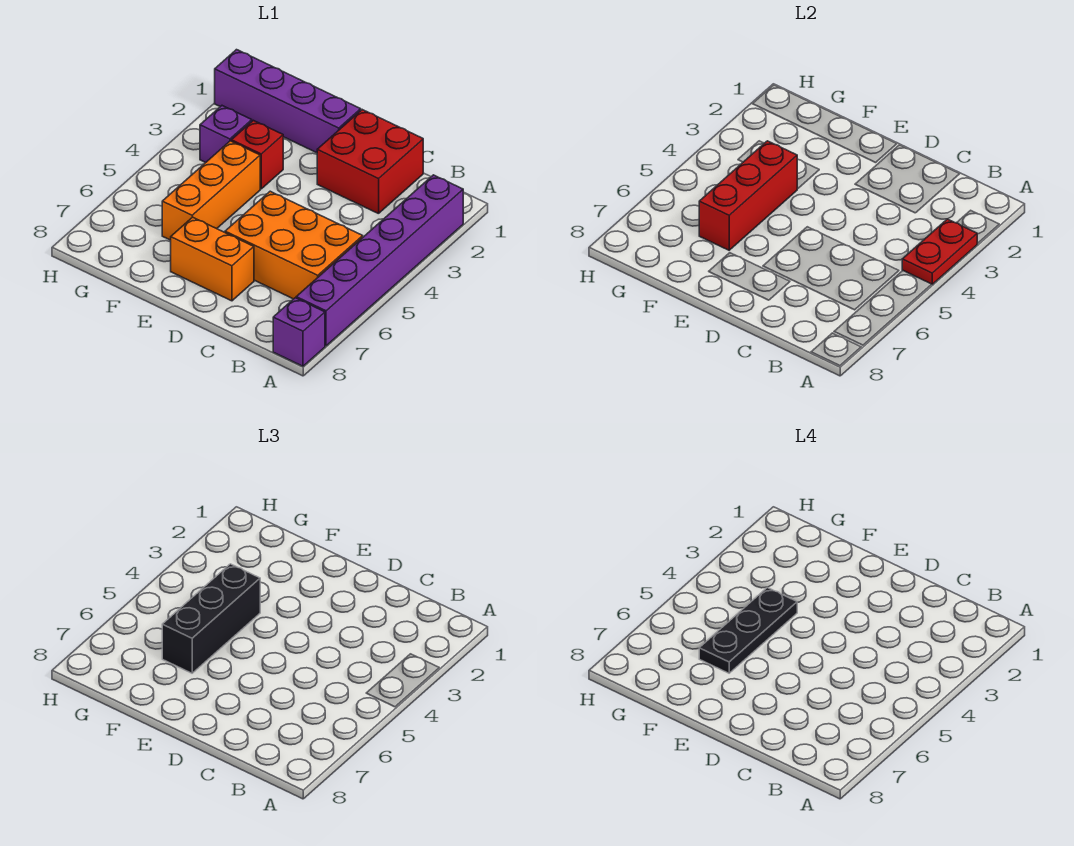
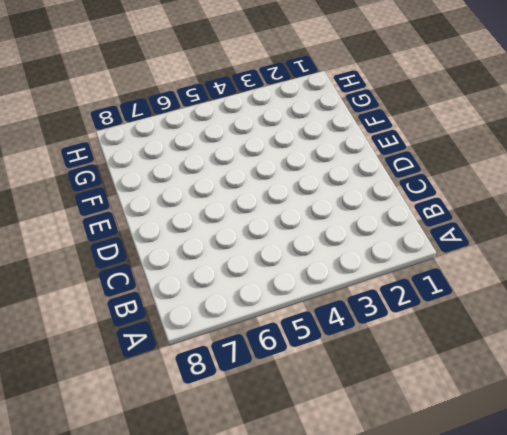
none -> purple 1x6 brick [296,175,463,346]
none -> purple 1x1 brick [273,298,325,366]
none -> orange 2x3 brick [225,191,363,299]

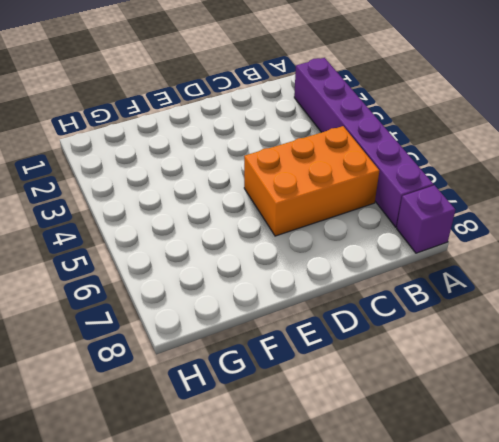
none -> red 2x2 brick [317,110,423,214]
none -> orange 1x2 brick [171,217,254,301]
none -> purple 1x4 brick [215,50,361,153]

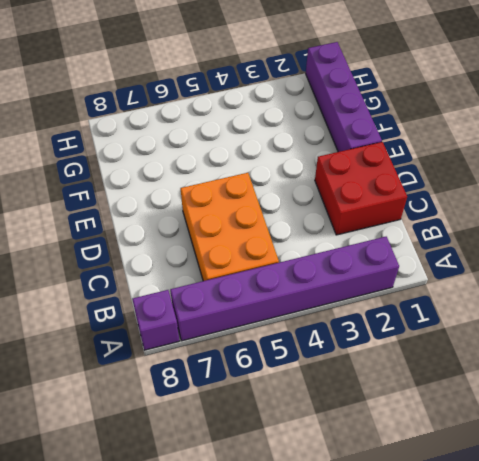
none -> orange 1x2 brick [171,217,254,301]
none -> red 1x1 brick [231,120,283,189]
none -> orange 1x3 brick [162,141,260,240]

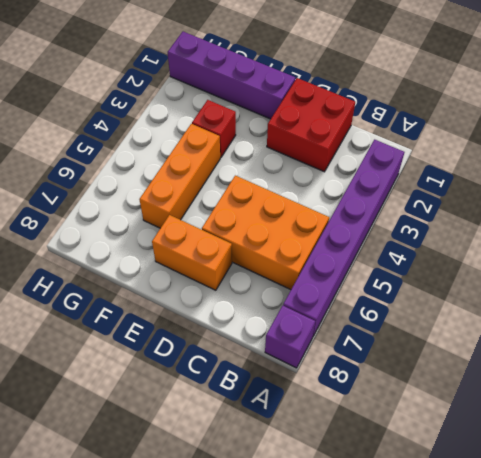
none -> purple 1x1 brick [200,106,252,163]
none -> red 1x2 plate [902,219,977,284]
none -> red 1x3 brick [699,141,797,250]

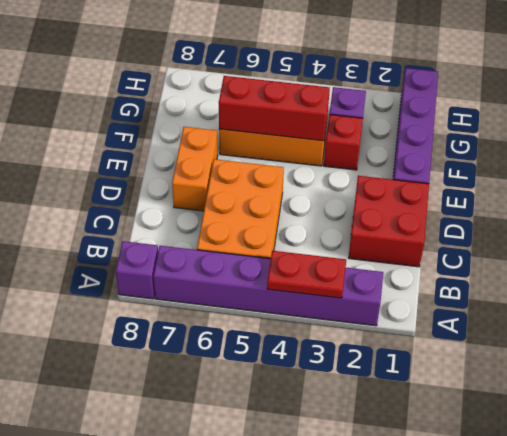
none -> black 1x3 brick [162,564,260,673]
none -> black 1x3 plate [699,588,797,673]

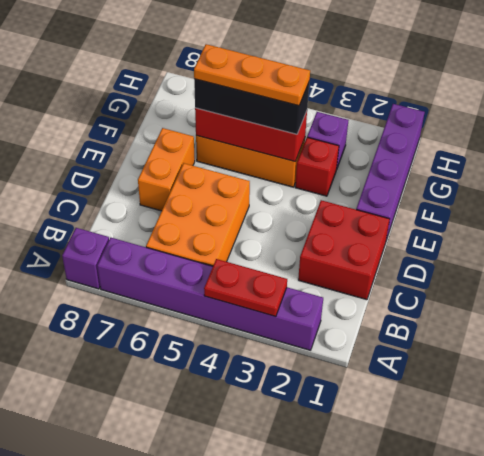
orange 1x3 plate [194,44,310,106] -> black 1x3 plate [699,588,797,673]

